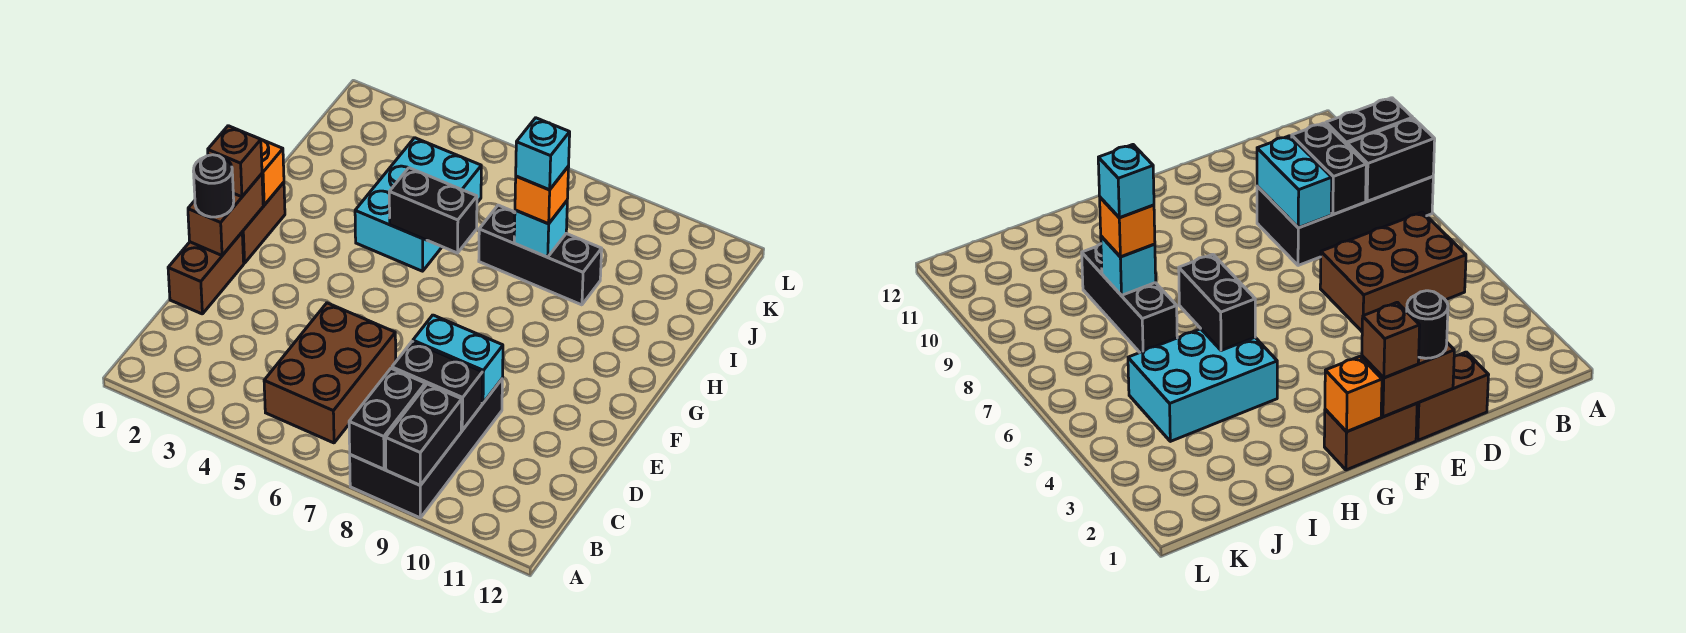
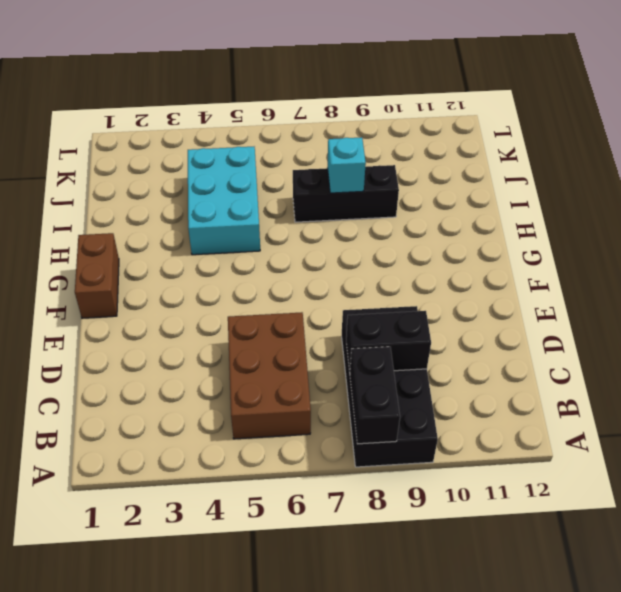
none -> brown 1x2 brick [168,233,244,314]
none -> black 1x2 brick [386,384,462,485]
none -> cyan 1x2 brick [413,315,503,403]

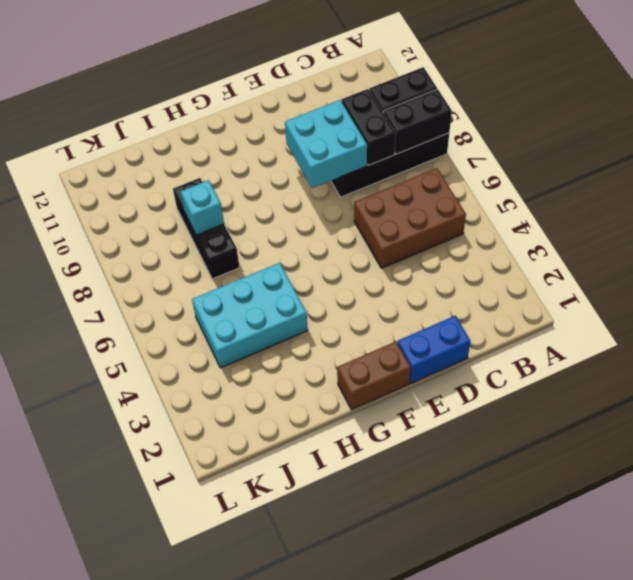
blue 1x2 brick [398,316,471,383] -> brown 1x2 brick [168,233,244,314]
cyan 2x2 brick [285,100,367,188] -> cyan 1x2 brick [413,315,503,403]
none -> brown 1x2 brick [188,174,263,255]
none -> orange 1x1 brick [261,140,284,205]
none -> black 1x2 brick [389,168,477,253]

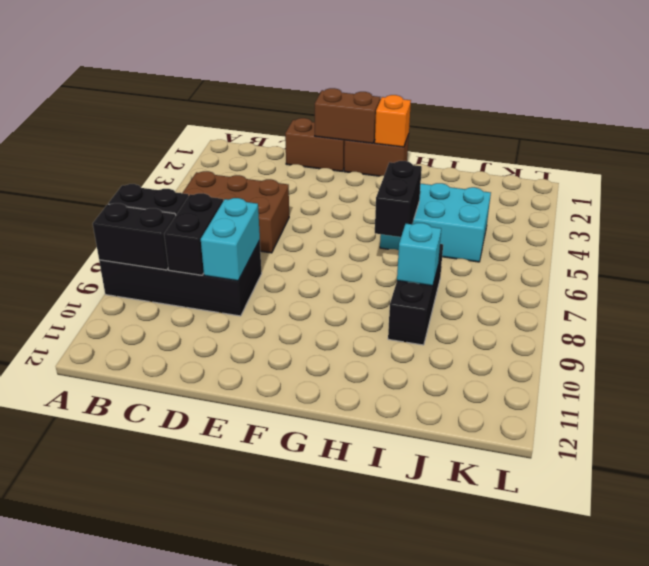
none -> black 1x1 round brick [193,155,234,217]
none -> brown 1x1 brick [208,126,262,197]
none -> orange 1x1 brick [515,166,569,224]

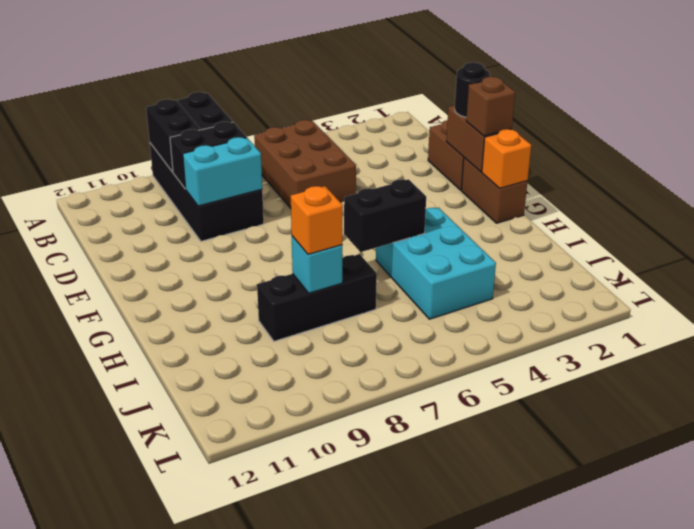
none -> cyan 1x1 brick [516,118,570,190]

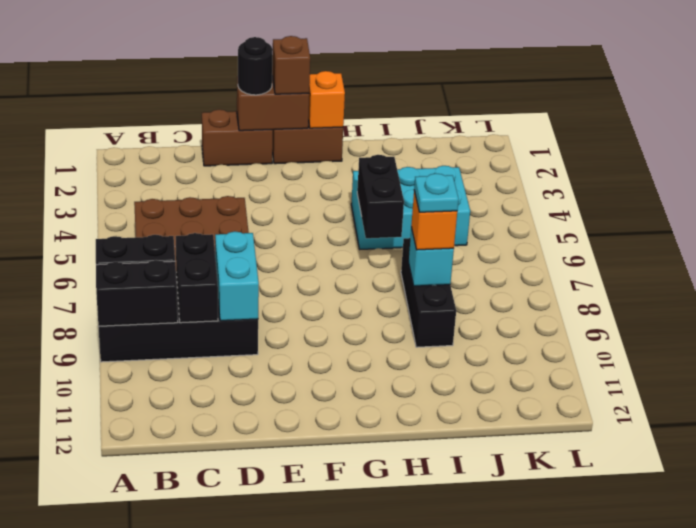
cyan 1x1 plate [414,173,459,212] -> cyan 1x1 brick [516,118,570,190]

